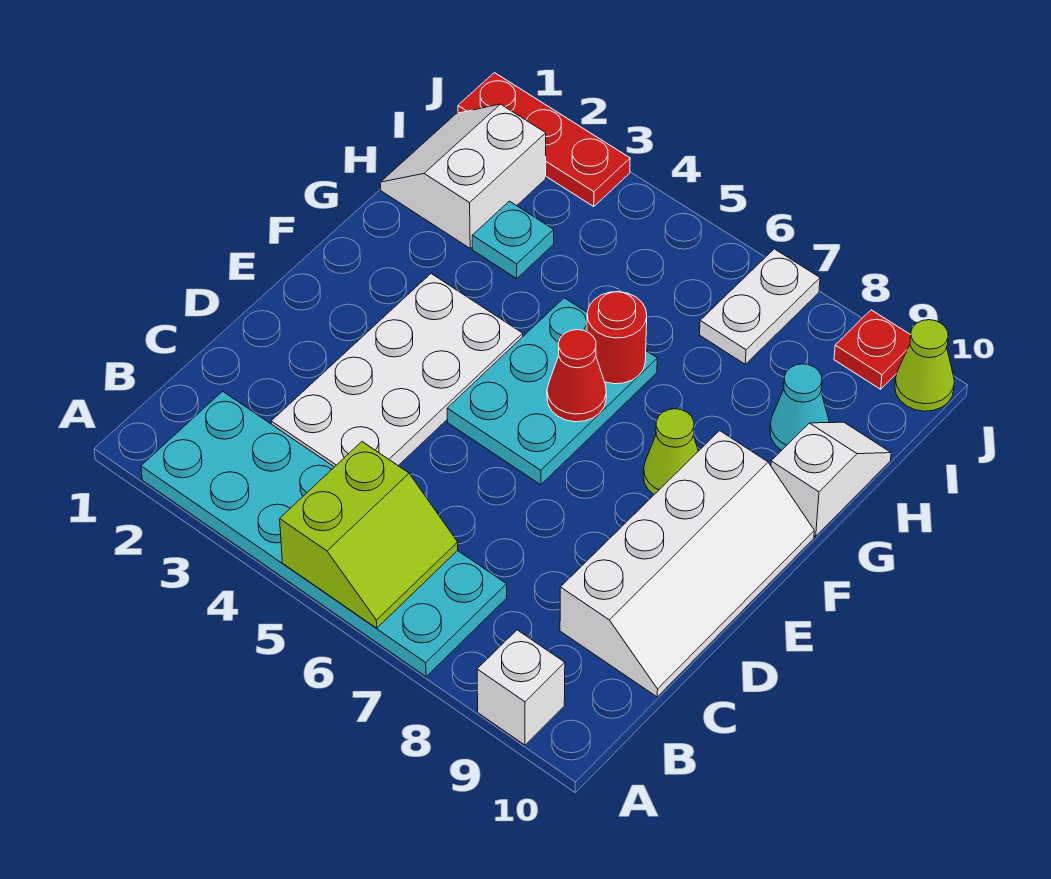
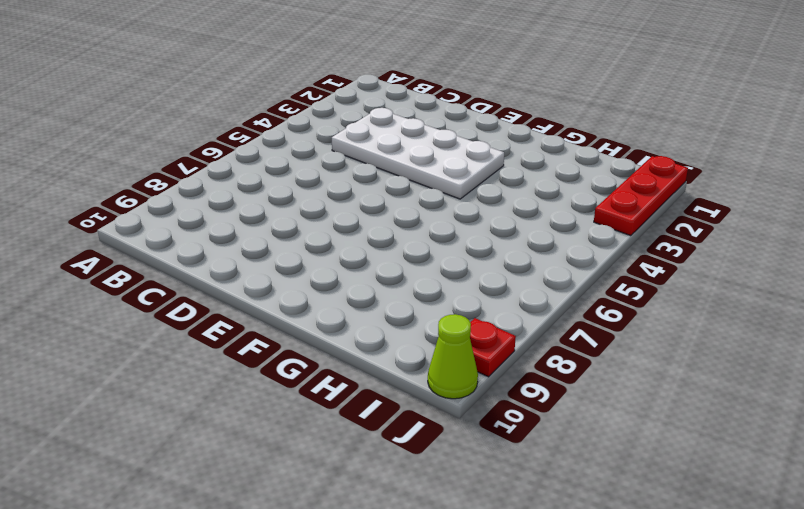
none -> cyan 2x6 plate [141,391,507,677]
none -> white 1x1 brick [477,630,565,745]
none -> white 2x4 slope [560,431,814,697]

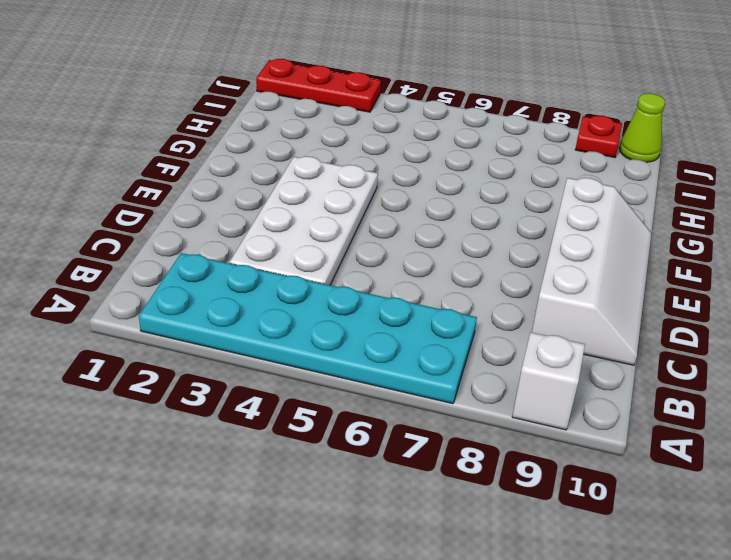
none -> cyan 2x3 plate [447,298,657,485]
none -> lime 1x1 cone [643,409,698,494]
none -> white 1x2 slope [771,422,891,536]

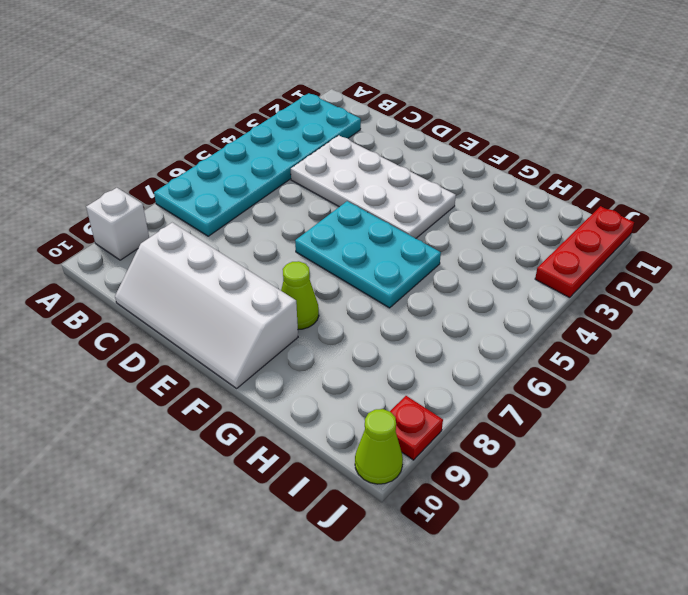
none -> white 1x2 slope [771,422,891,536]
none -> white 2x2 slope [380,104,546,248]
none -> cyan 1x1 plate [472,201,554,278]

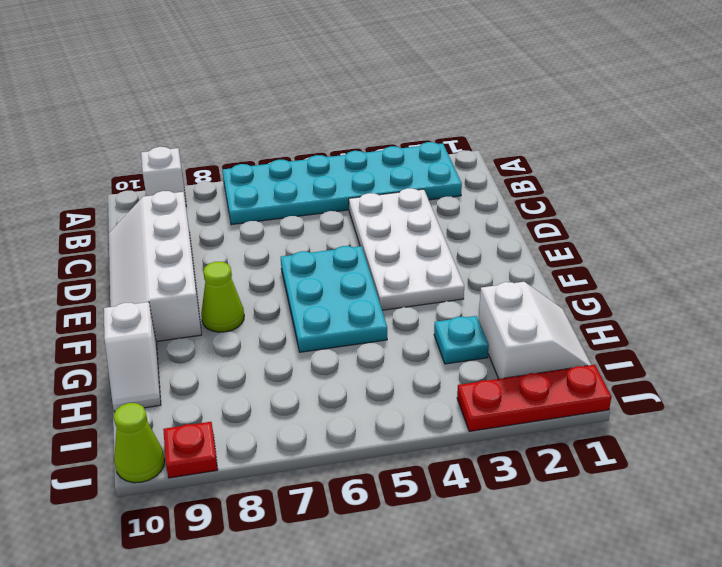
none -> cyan 1x1 cone [770,364,829,450]
none -> white 1x2 plate [700,249,820,364]
none -> lime 2x2 slope [280,442,458,628]

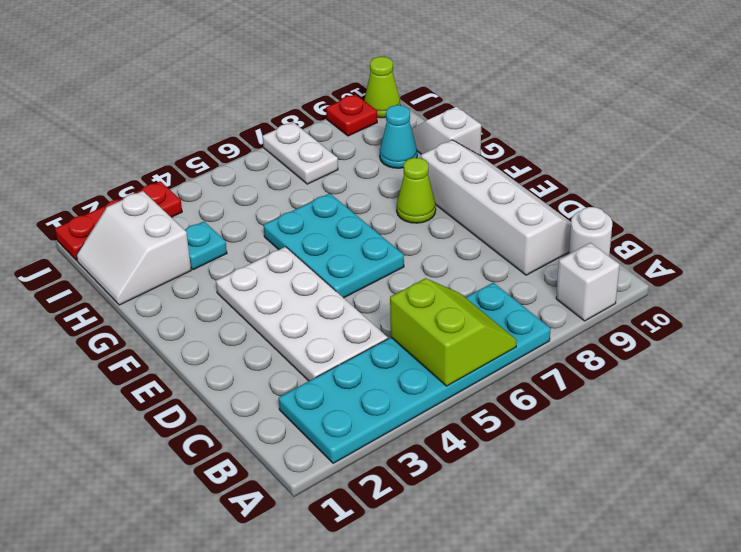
white 1x1 round brick [569,207,612,256] -> none
none -> red 1x1 cone [547,330,606,422]
none -> red 1x1 round brick [587,292,647,384]

